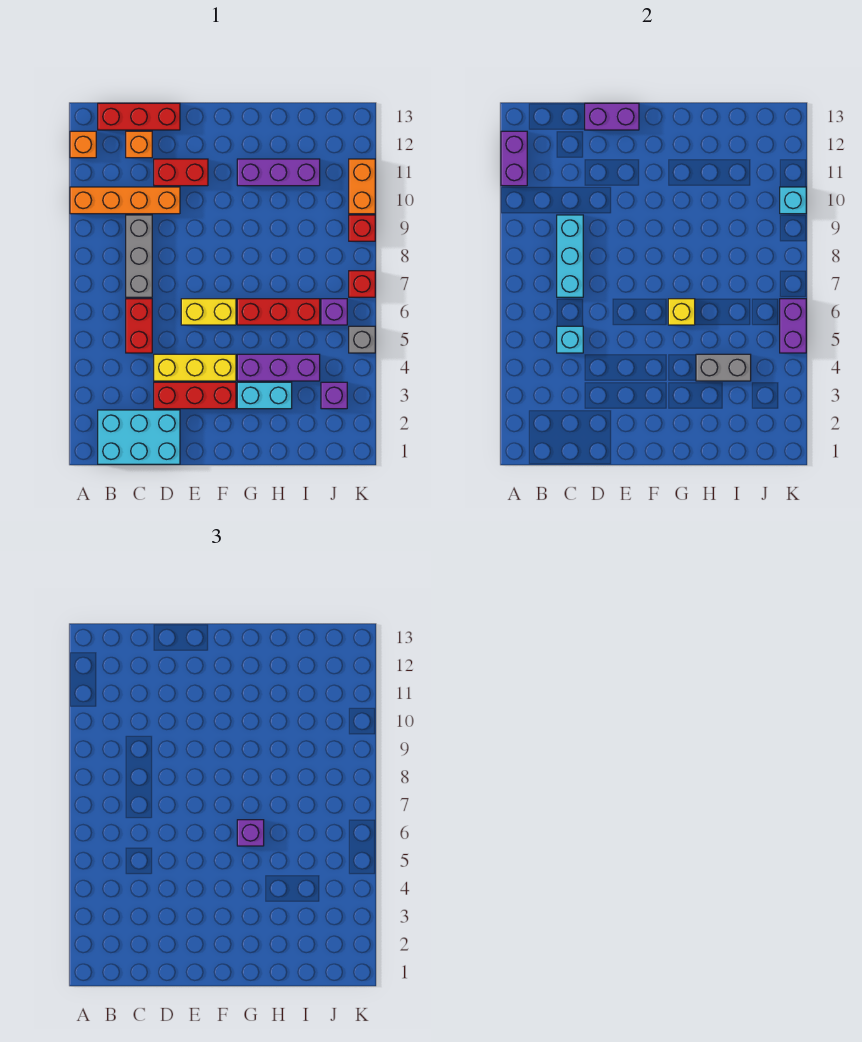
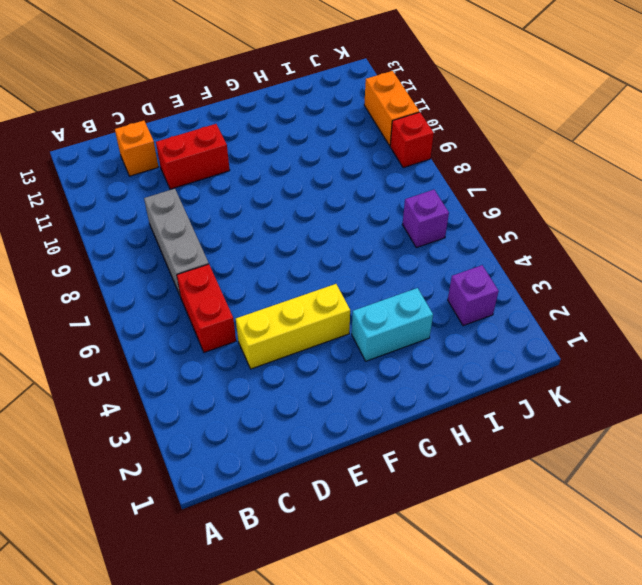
none -> orange 1x4 brick [70,187,180,214]
none -> orange 1x1 brick [70,131,96,158]
none -> cyan 2x3 brick [98,410,180,464]
none -> red 1x3 brick [98,103,180,130]

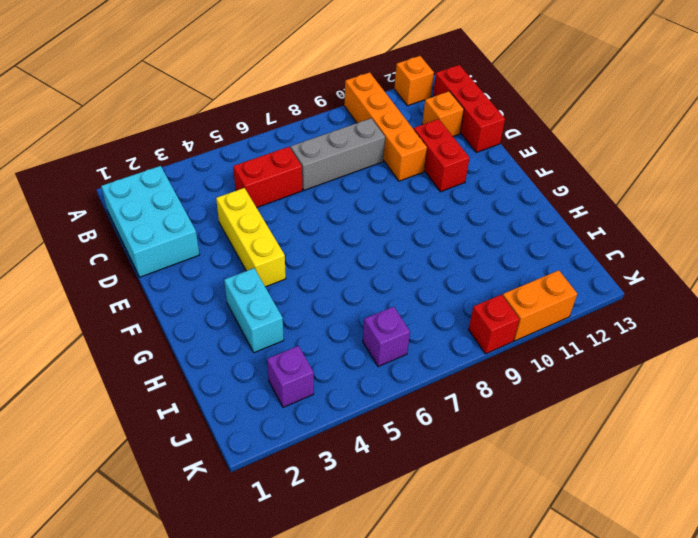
none -> red 1x3 brick [154,382,236,409]
none -> yellow 1x2 brick [181,299,236,325]
none -> purple 1x3 brick [237,354,320,381]
none -> red 1x3 brick [237,299,320,325]

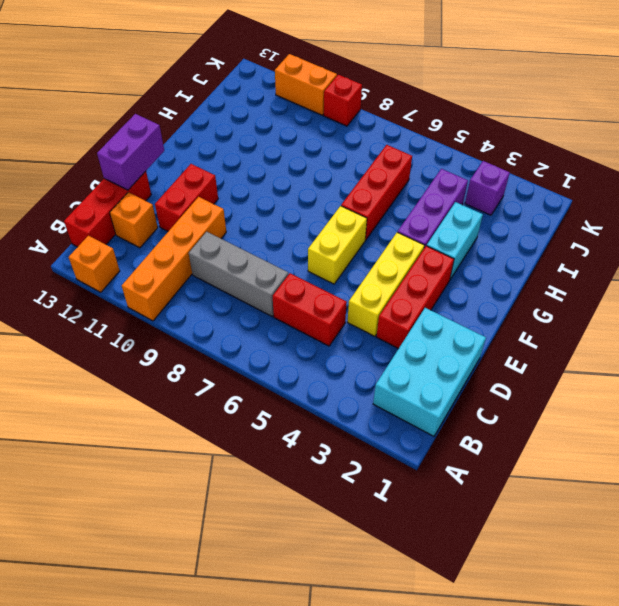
none -> purple 1x3 brick [237,159,320,186]
none -> purple 1x1 brick [321,299,347,325]
none -> grey 1x1 brick [349,326,375,353]
none -> red 1x1 brick [349,271,375,297]

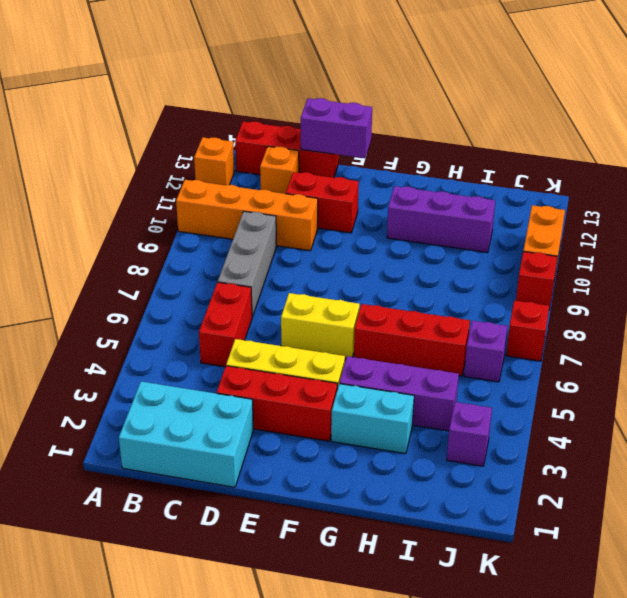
none -> grey 1x1 brick [349,326,375,353]
none -> purple 1x2 brick [501,131,527,186]
none -> cyan 1x1 brick [557,326,583,353]
none -> cyan 1x3 brick [557,215,583,297]

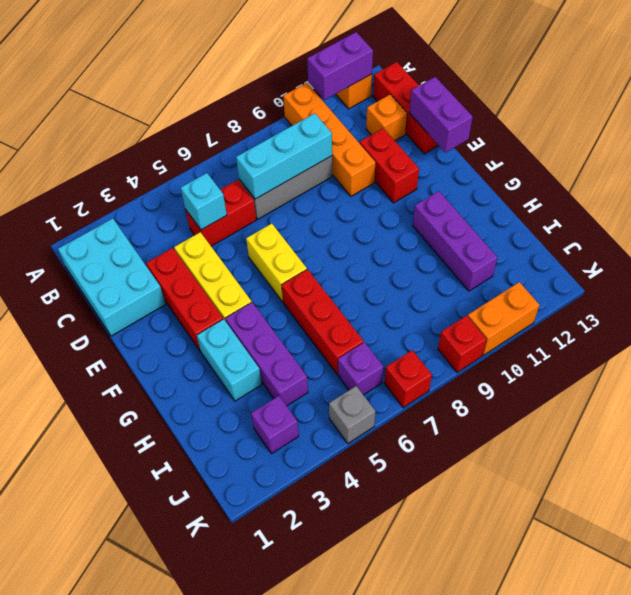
none -> yellow 1x1 brick [668,299,695,325]
none -> grey 1x2 brick [696,354,751,381]
none -> purple 1x2 brick [780,299,806,353]
none -> cyan 1x1 brick [780,187,806,214]

